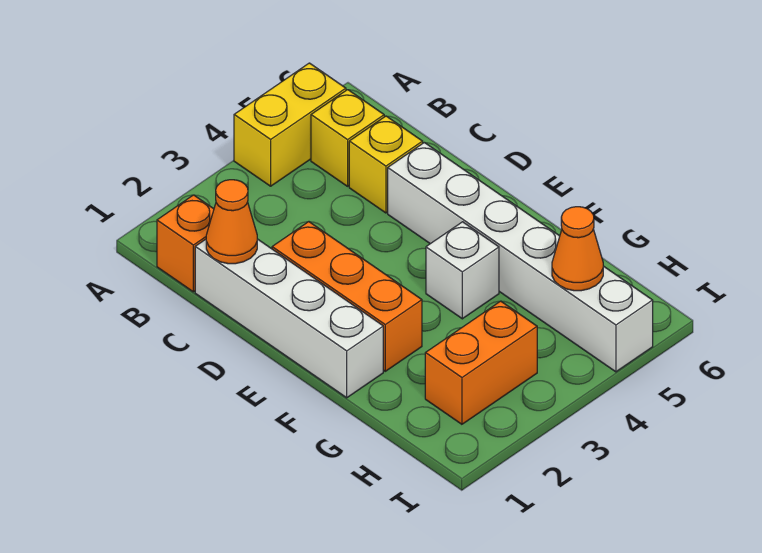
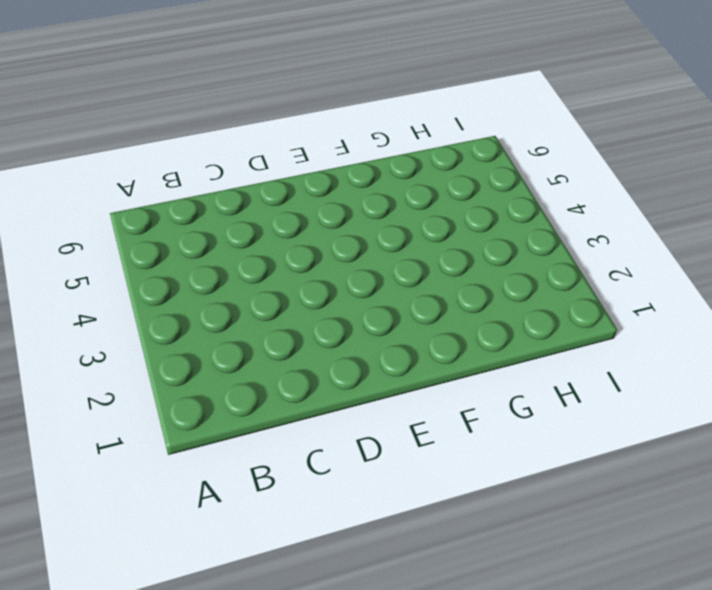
none -> yellow 1x2 brick [234,63,346,186]
none -> orange 1x1 brick [157,195,214,292]

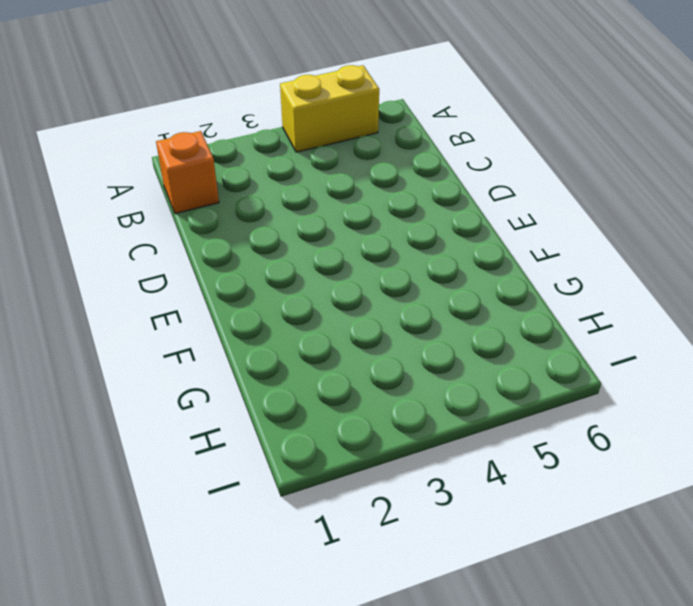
none -> yellow 1x1 brick [311,90,384,186]
none -> white 1x4 brick [195,239,383,398]

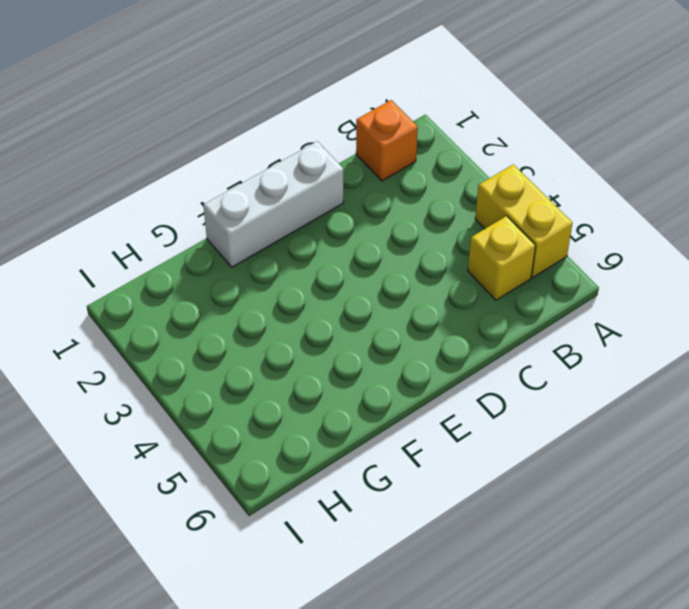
white 1x3 brick [203,141,343,267] -> white 1x4 brick [195,239,383,398]
none -> yellow 1x1 brick [349,116,423,213]
none -> orange 1x3 brick [272,222,422,371]

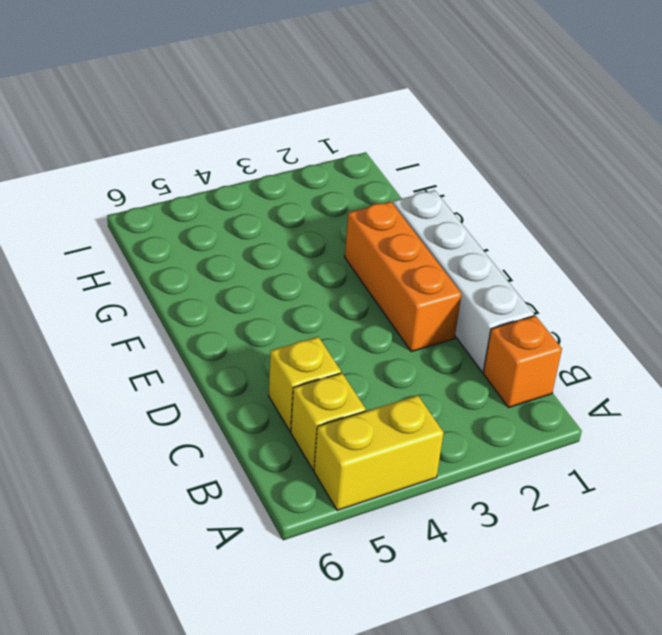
none -> white 1x6 brick [388,143,653,372]
none -> white 1x1 brick [426,222,499,319]

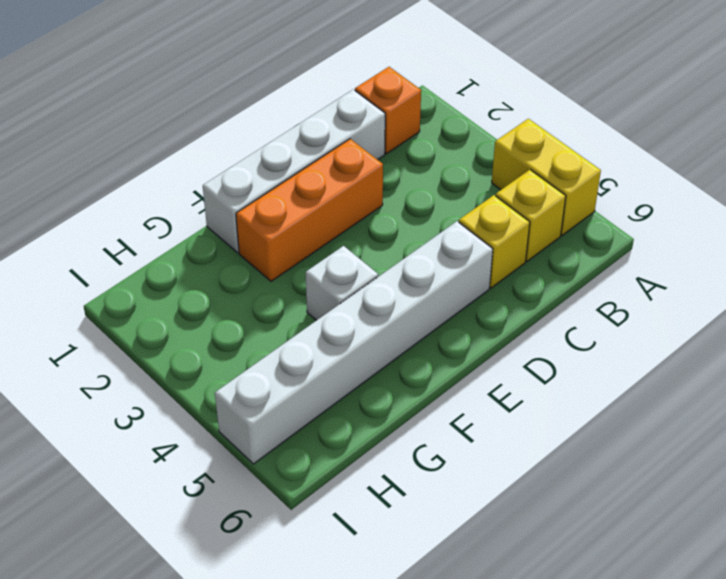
none -> orange 1x2 brick [425,301,537,424]
none -> orange 1x1 cone [206,180,257,264]

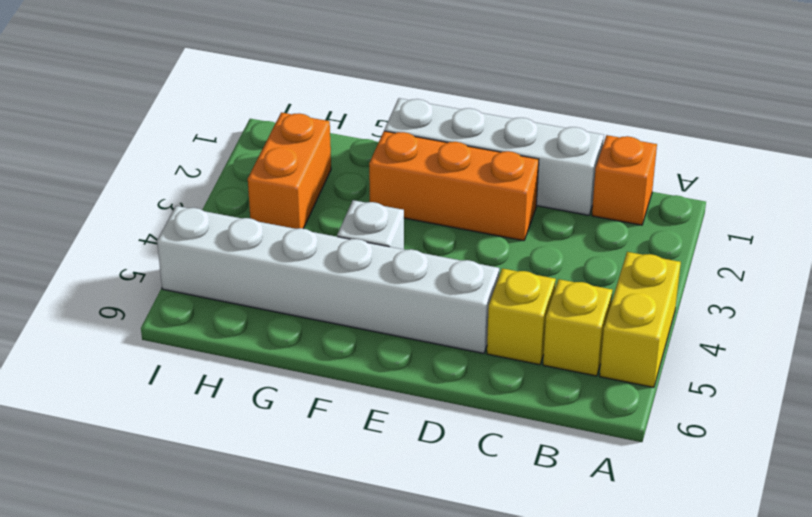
none -> orange 1x1 cone [206,180,257,264]
none -> orange 1x1 cone [552,207,603,291]

